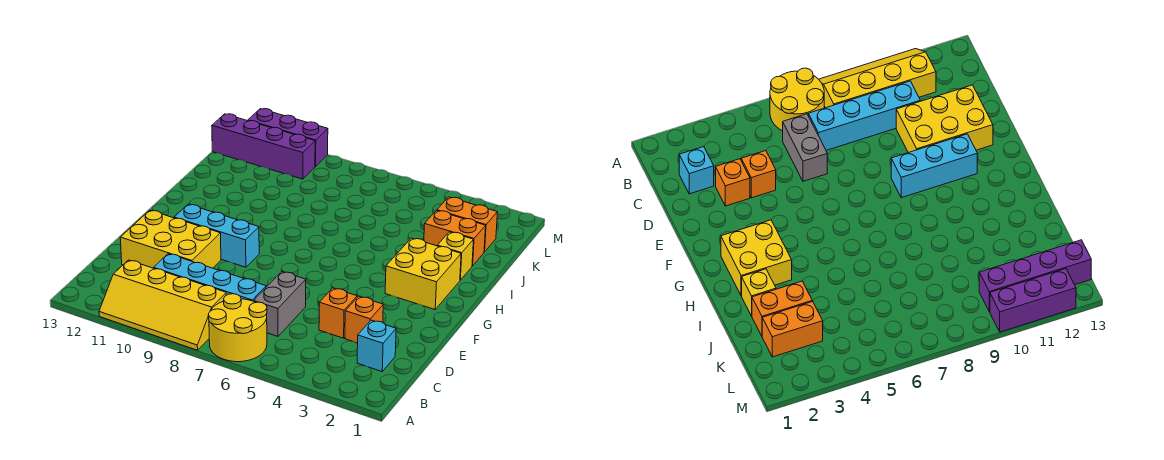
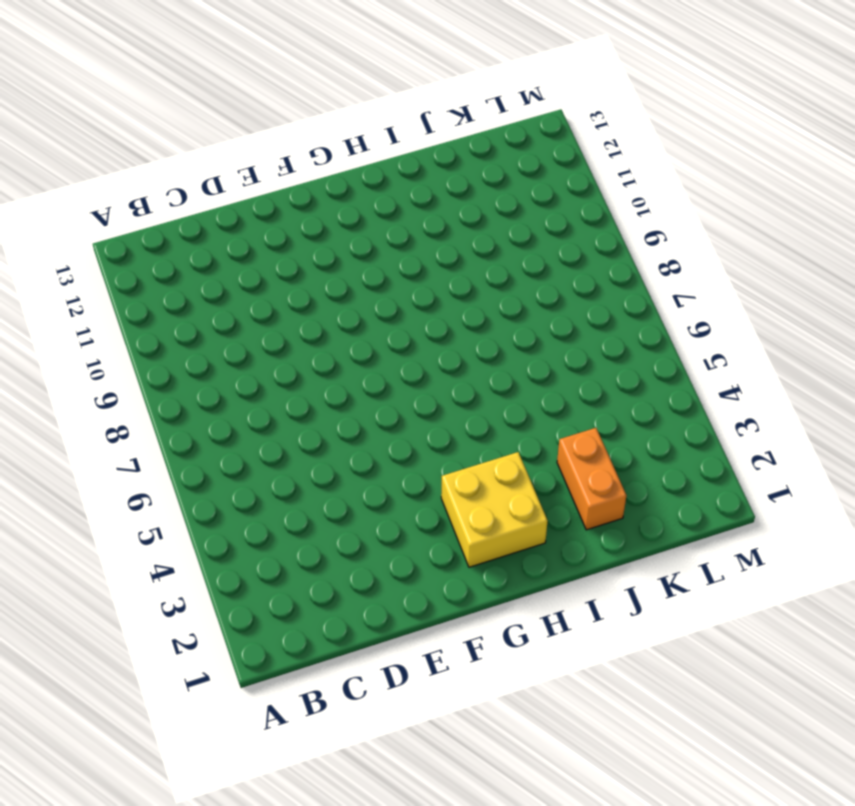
none -> yellow 2x2 round brick [208,294,267,362]
none -> yellow 2x4 slope [99,260,226,350]
none -> cyan 1x1 brick [357,320,396,371]

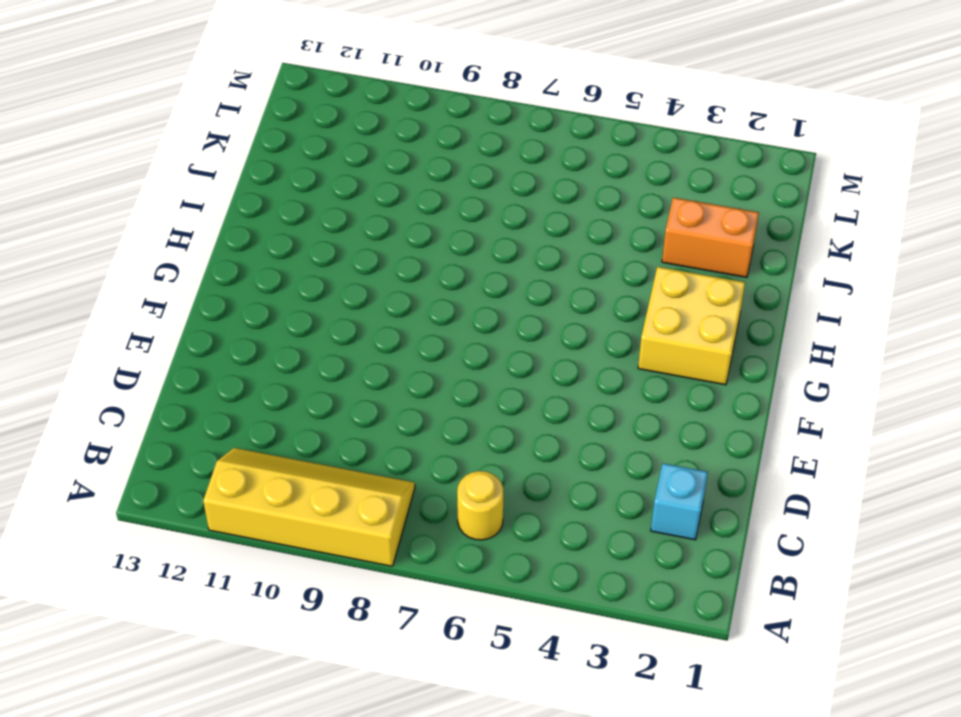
yellow 2x4 slope [203,448,415,566] -> yellow 2x4 slope turned to [99,260,226,350]
yellow 1x1 round brick [457,471,503,540] -> yellow 2x2 round brick [208,294,267,362]
none -> grey 1x2 brick [254,272,306,336]
none -> cyan 1x4 brick [154,254,266,301]
none -> orange 1x1 brick [345,296,383,343]

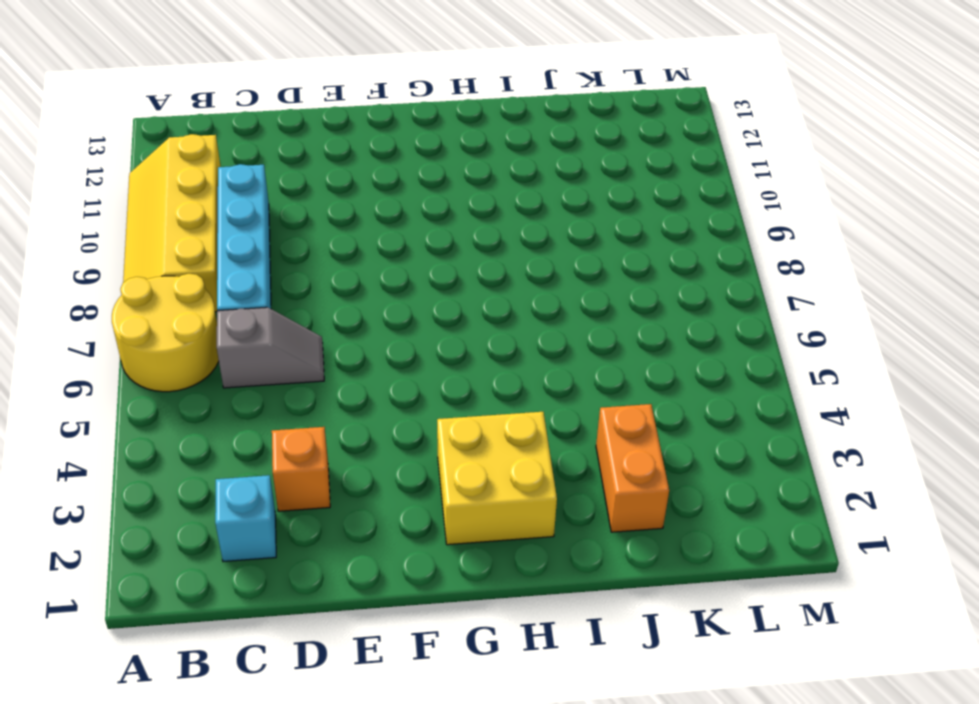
grey 1x2 slope [217,307,324,388] -> grey 1x2 brick [254,272,306,336]
none -> orange 1x1 brick [319,288,357,338]
none -> yellow 2x3 brick [120,210,221,268]
none -> cyan 1x3 brick [174,204,259,267]

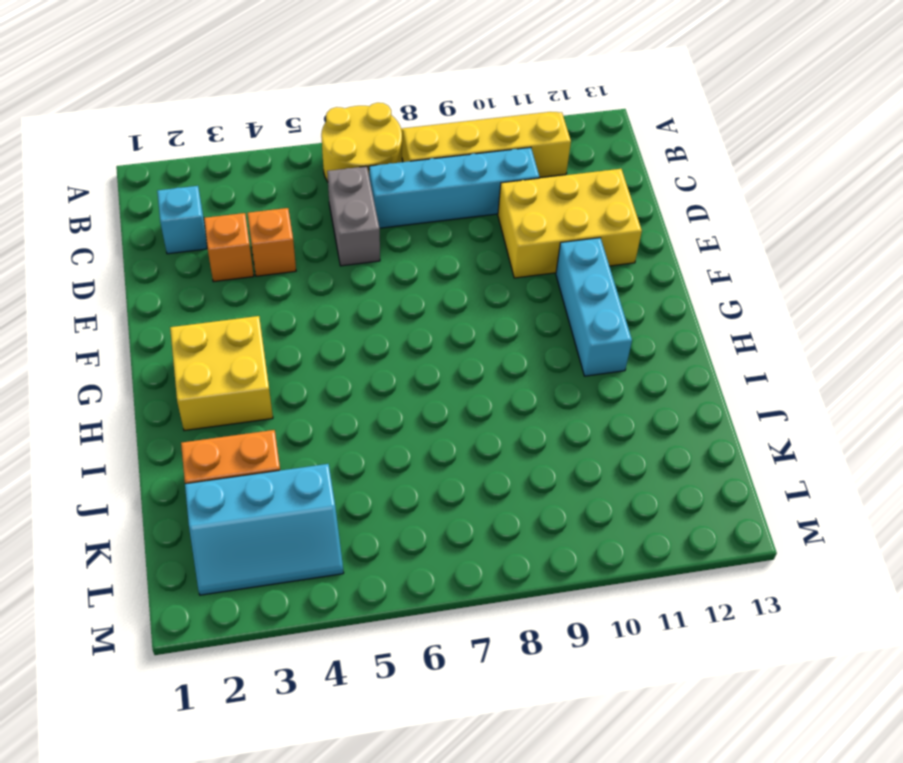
cyan 1x3 brick [556,238,632,376] -> cyan 1x3 brick turned to [174,204,259,267]
cyan 2x3 slope [185,464,344,595] -> orange 1x2 brick [437,197,497,252]
none -> yellow 1x1 brick [437,232,473,280]
none -> purple 1x4 brick [212,114,315,179]
none -> purple 1x3 brick [248,109,328,167]

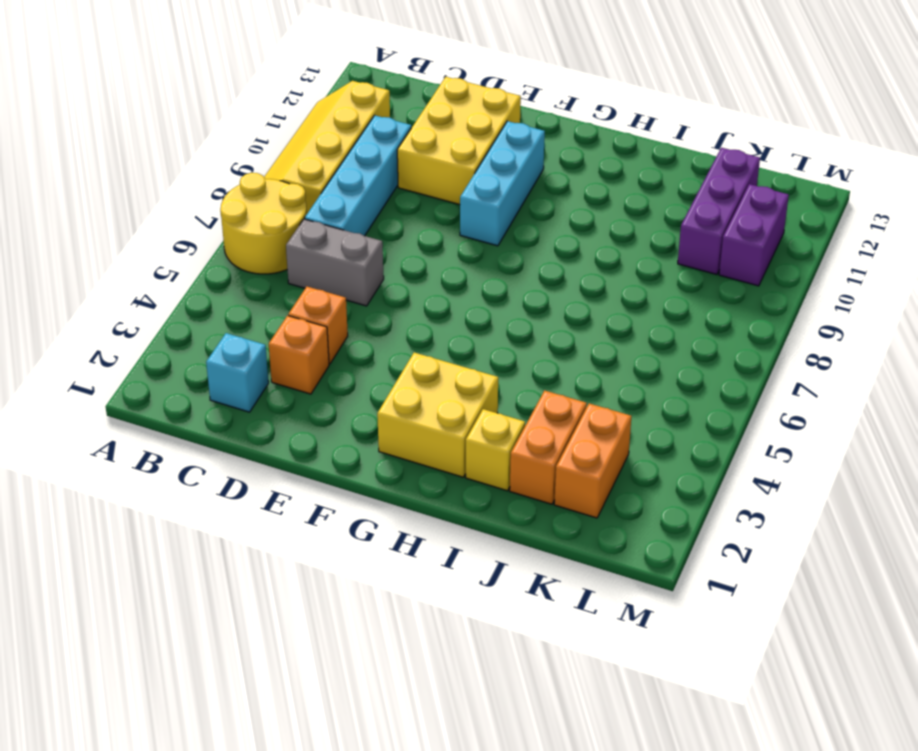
purple 1x3 brick [678,148,760,275] -> purple 1x3 brick moved to [248,109,328,167]
purple 1x2 brick [719,184,789,286] -> purple 1x4 brick [212,114,315,179]

